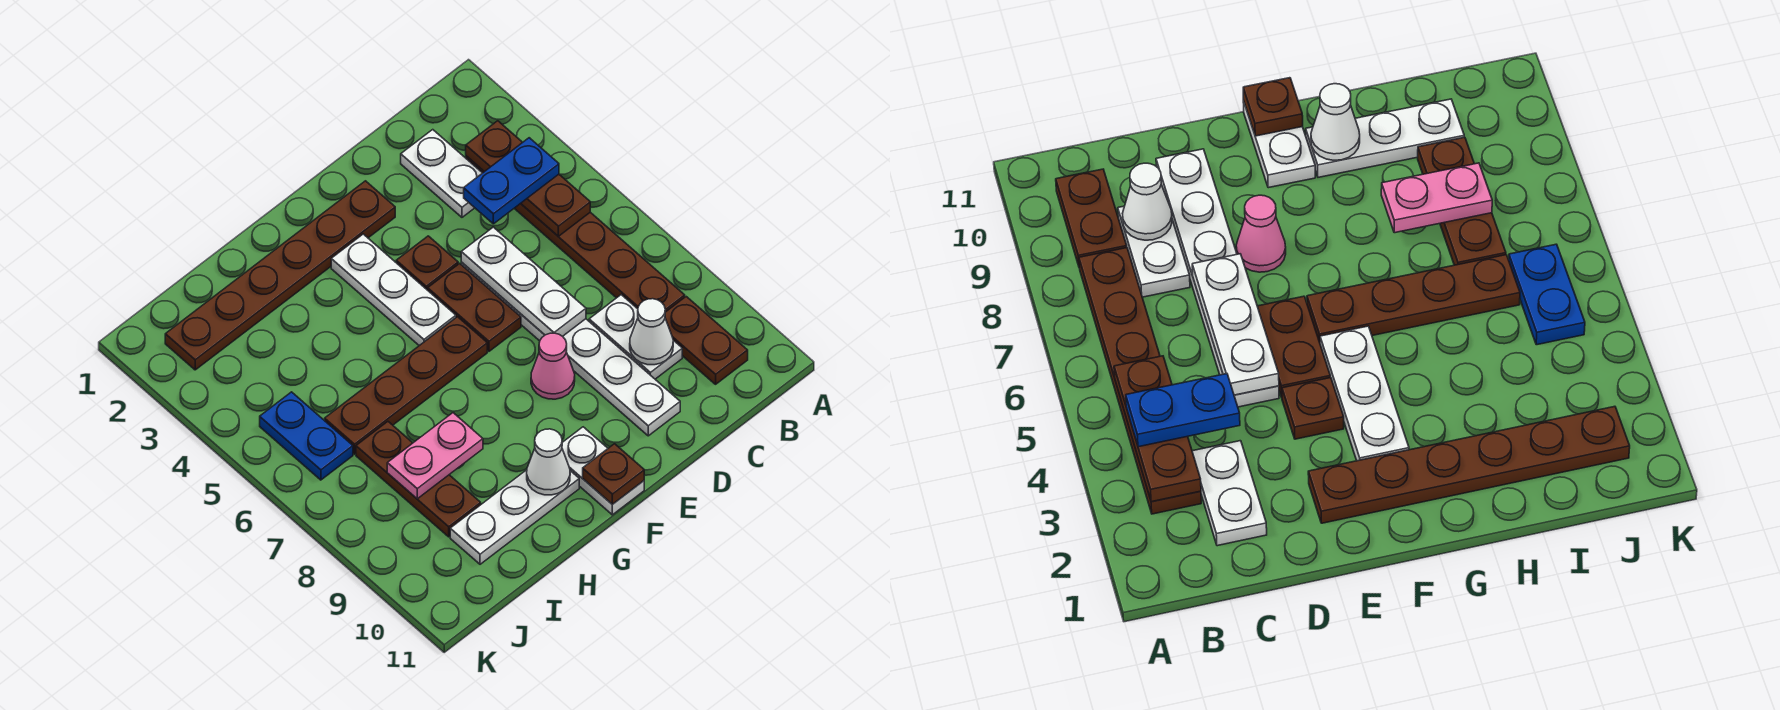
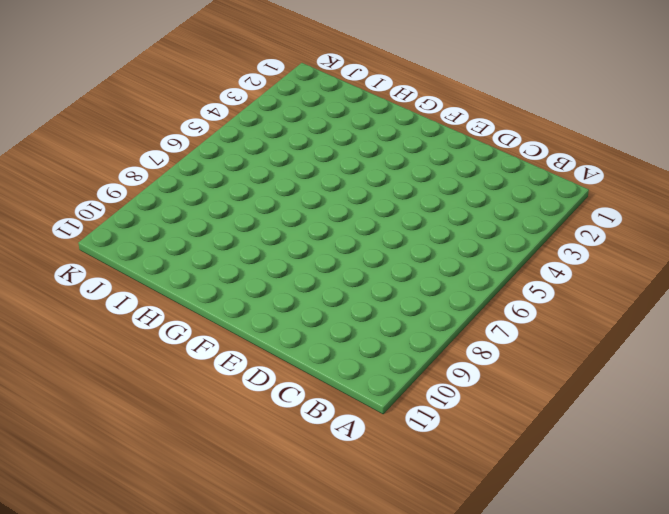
none -> brown 1x6 plate [466,156,685,312]
none -> brown 1x2 plate [665,297,748,384]
none -> white 1x2 plate [401,130,482,217]

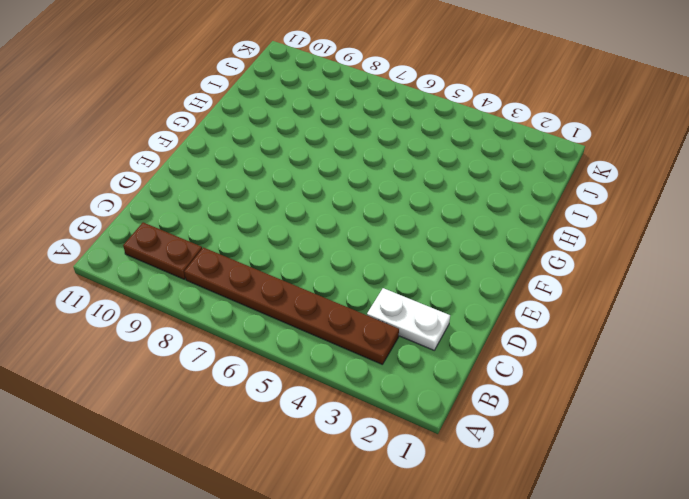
none -> white 1x2 plate [589,295,682,379]
none -> white 1x6 plate [461,262,680,436]
none -> brown 1x6 plate [165,181,395,370]

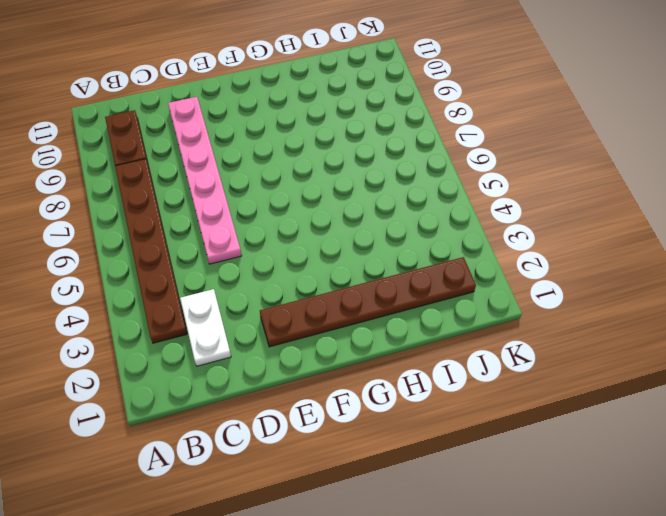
pink 1x6 plate [168,97,242,264] -> white 1x6 plate [461,262,680,436]
none -> white 1x2 plate [589,295,682,379]
none -> brown 1x1 plate [396,236,458,290]
none -> brown 1x2 plate [428,263,521,351]

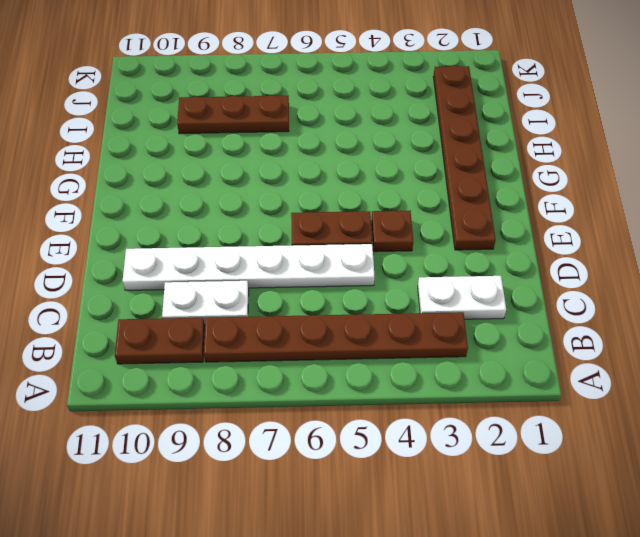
none -> pink 1x1 cone [531,333,575,399]
none -> white 1x3 plate [331,234,456,346]
none -> brown 1x4 plate [325,317,487,454]

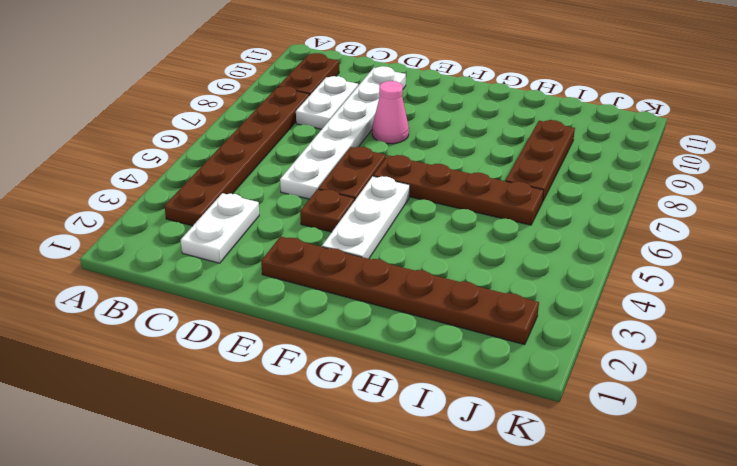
none -> white 1x2 plate [562,427,644,515]
none -> white 1x3 plate [450,470,579,564]
none -> blue 1x2 plate [260,392,353,480]

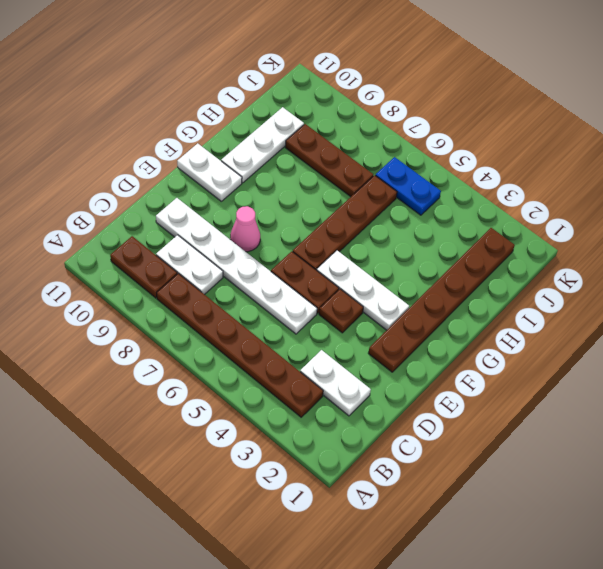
none -> brown 1x3 plate [466,121,590,236]
none -> white 1x1 cone [630,299,673,365]
none -> white 1x3 plate [461,227,586,336]

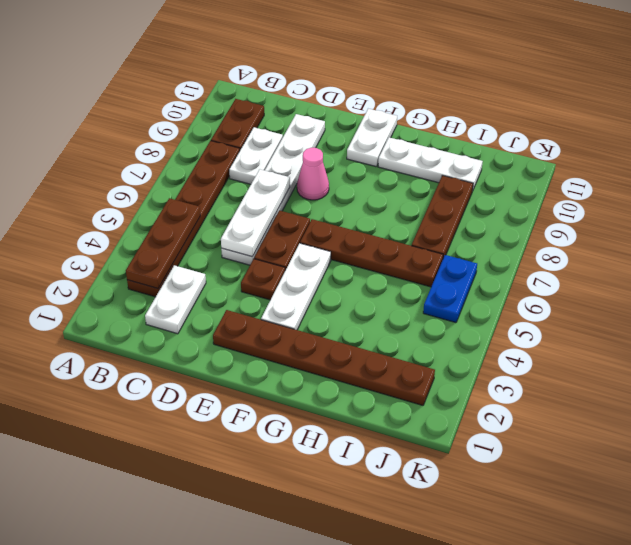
none -> white 1x1 cone [630,299,673,365]
none -> brown 1x1 plate [583,444,644,504]
none -> white 1x1 cone [527,429,570,495]

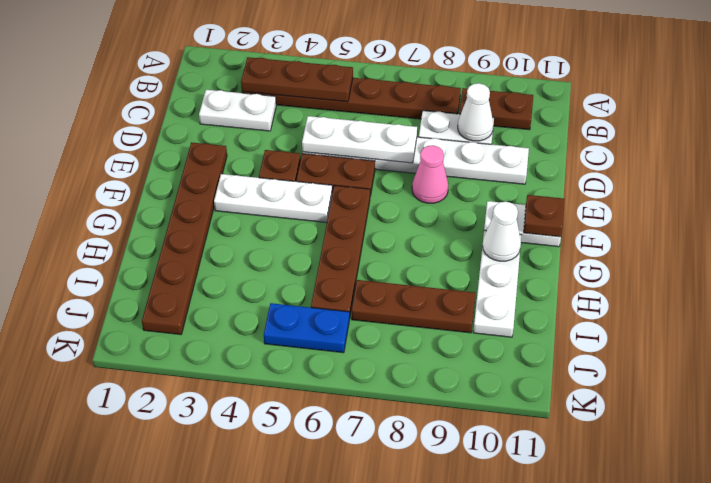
none -> pink 1x2 plate [387,413,483,499]
none -> blue 1x2 plate [464,138,559,224]

